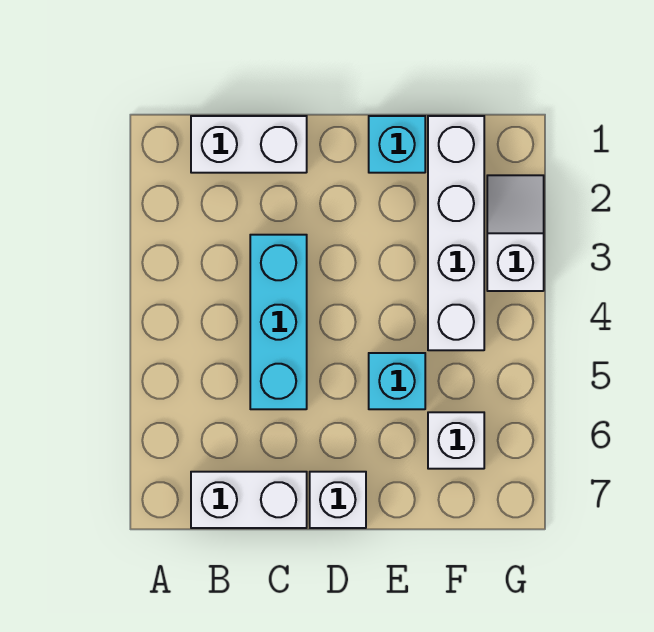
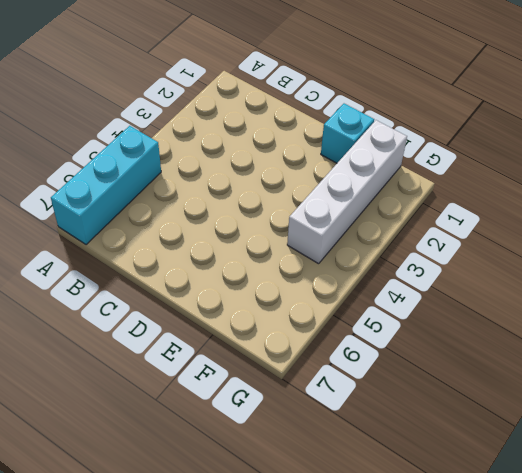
cyan 1x3 brick [51,126,161,245] -> cyan 1x3 brick moved to [250,235,307,409]
none -> white 1x2 brick [191,116,307,173]
none -> white 1x2 brick [191,472,307,528]

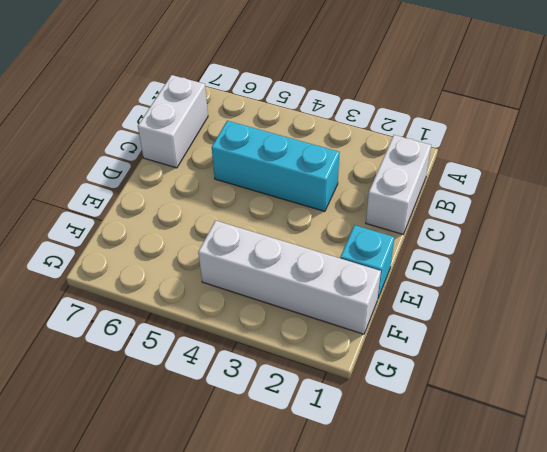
none -> white 1x1 brick [310,472,366,528]
none -> cyan 1x1 brick [369,353,425,409]

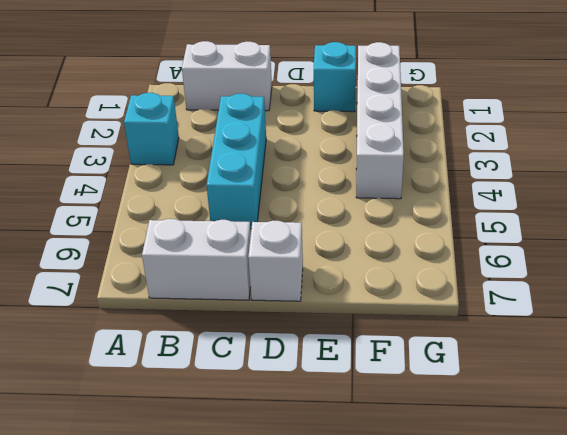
cyan 1x1 brick [124,93,179,165] -> cyan 1x1 brick moved to [369,353,425,409]
none -> white 1x1 brick [428,412,484,469]
none -> white 1x2 slope [487,175,544,291]

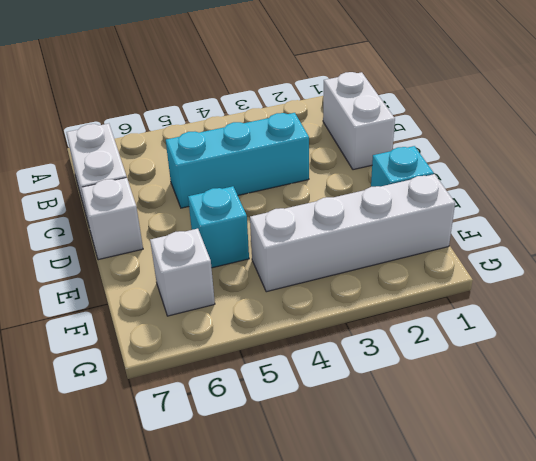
none -> white 1x2 slope [487,175,544,291]

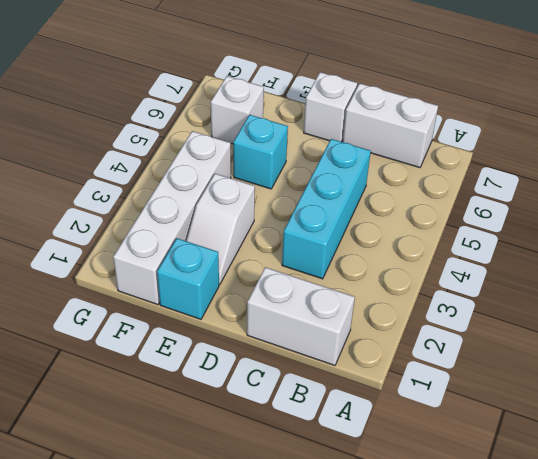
white 1x2 slope [186,174,255,284] -> white 1x2 slope moved to [487,175,544,291]

